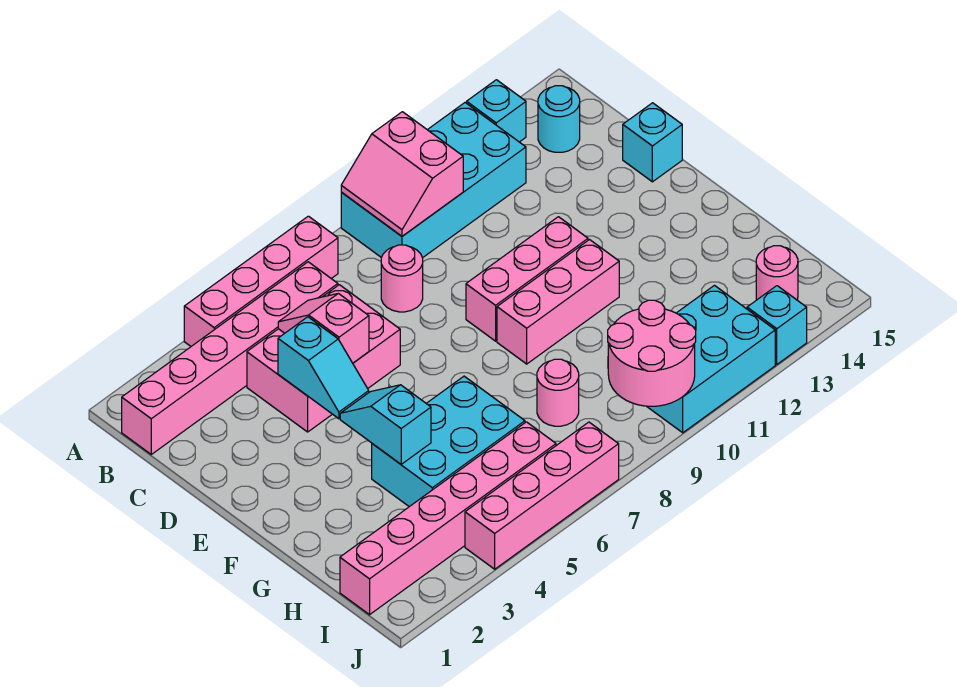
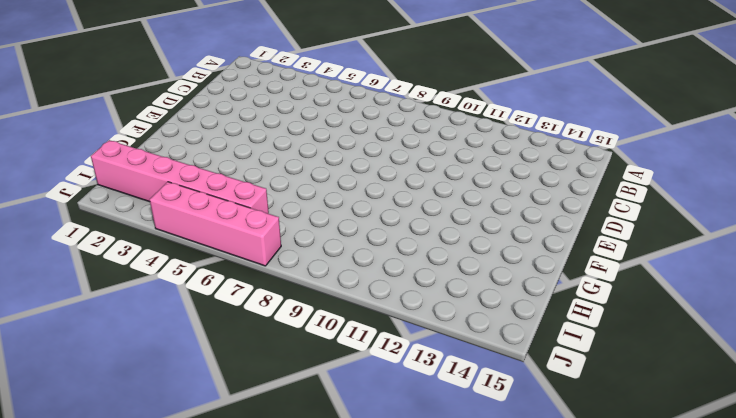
none -> pink 1x4 brick [184,216,338,346]
none -> cyan 2x4 brick [341,103,526,258]
none -> cyan 1x1 brick [467,80,526,142]

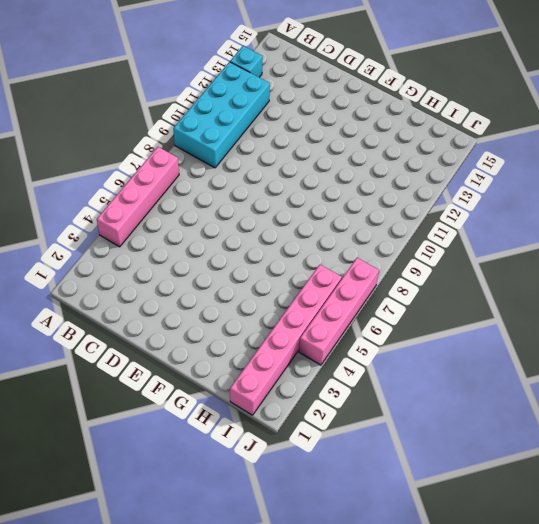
none -> pink 1x6 brick [122,262,338,454]
none -> cyan 1x1 round brick [538,86,580,152]
none -> pink 2x3 brick [247,285,400,432]

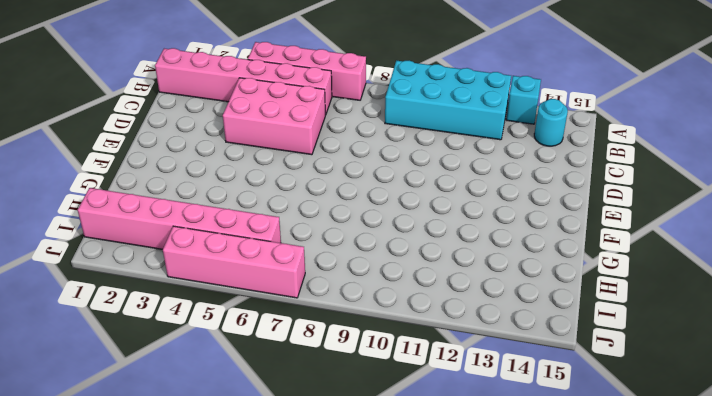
none -> pink 1x1 round brick [381,245,423,312]
none -> cyan 1x1 brick [623,103,682,182]
none -> pink 1x3 brick [466,217,588,341]

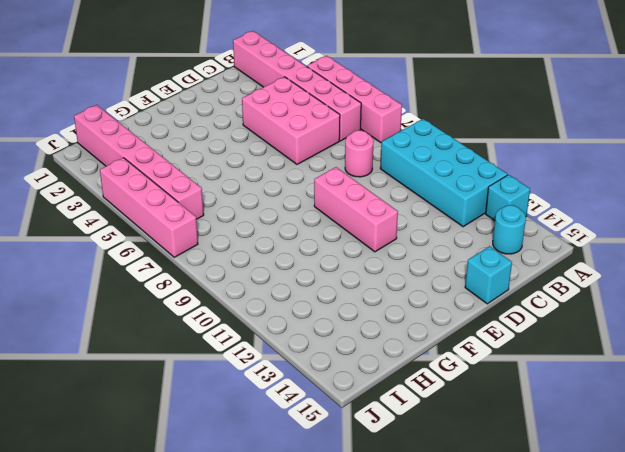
none -> pink 1x3 brick [497,240,619,364]
none -> cyan 2x3 brick [372,376,525,507]
none -> pink 1x1 round brick [537,359,579,426]

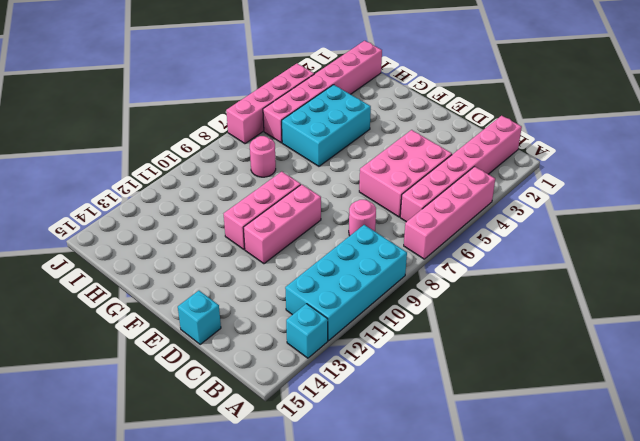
none -> cyan 1x1 round brick [538,86,580,152]
none -> cyan 2x3 brick [647,286,775,433]
none -> pink 1x1 round brick [756,246,798,300]

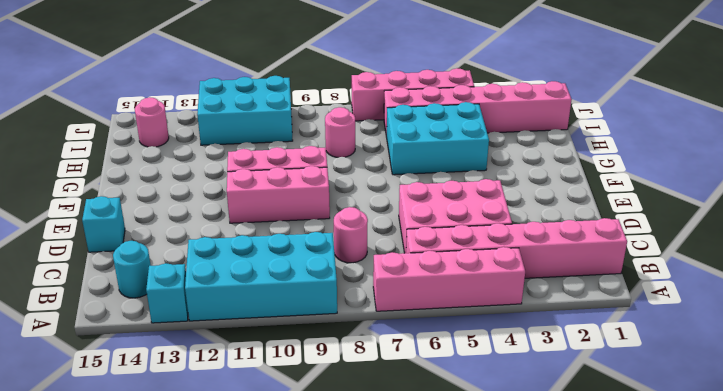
none -> cyan 1x1 brick [747,286,807,364]
none -> pink 2x2 slope [341,112,463,236]
none -> pink 1x2 slope [278,293,369,363]

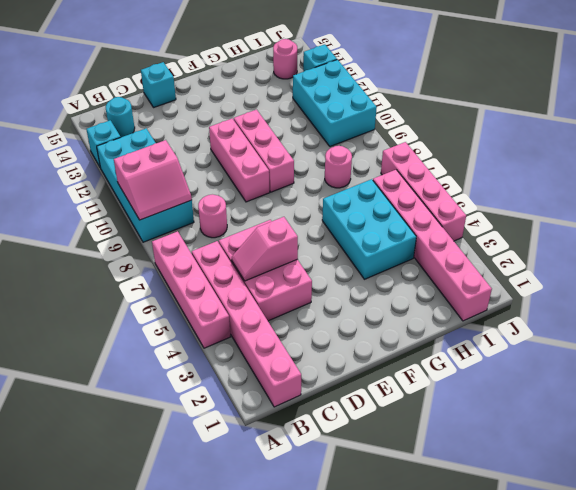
none -> cyan 1x2 slope [278,317,369,419]
none -> cyan 1x2 slope [340,385,431,464]
none -> pink 2x2 round brick [608,300,696,406]

